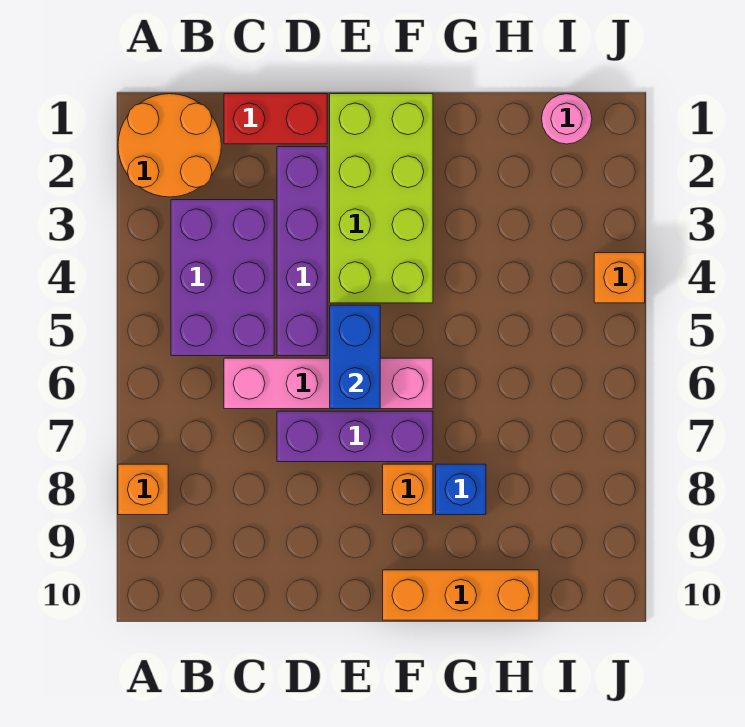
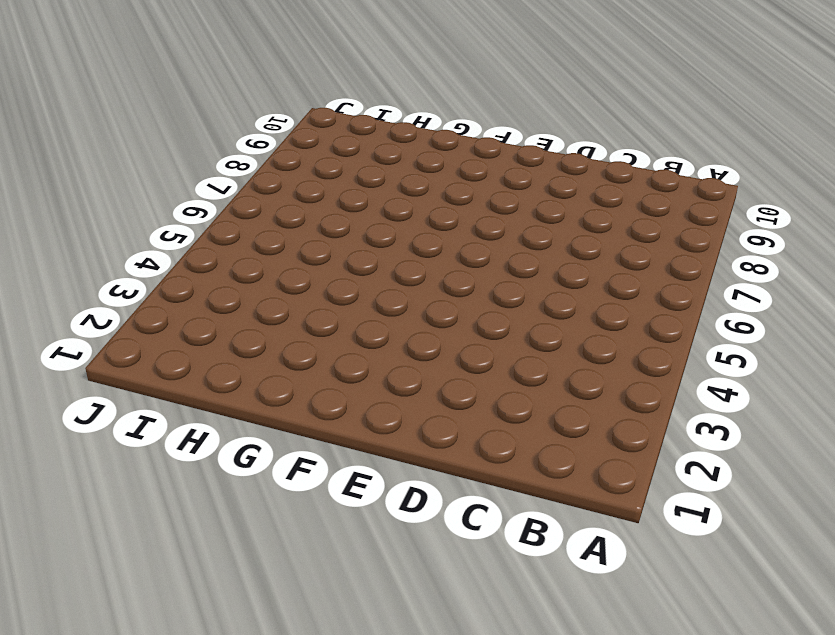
none -> orange 2x2 round brick [118,94,221,197]
none -> orange 1x1 brick [118,464,168,515]
none -> purple 2x3 brick [171,200,274,356]

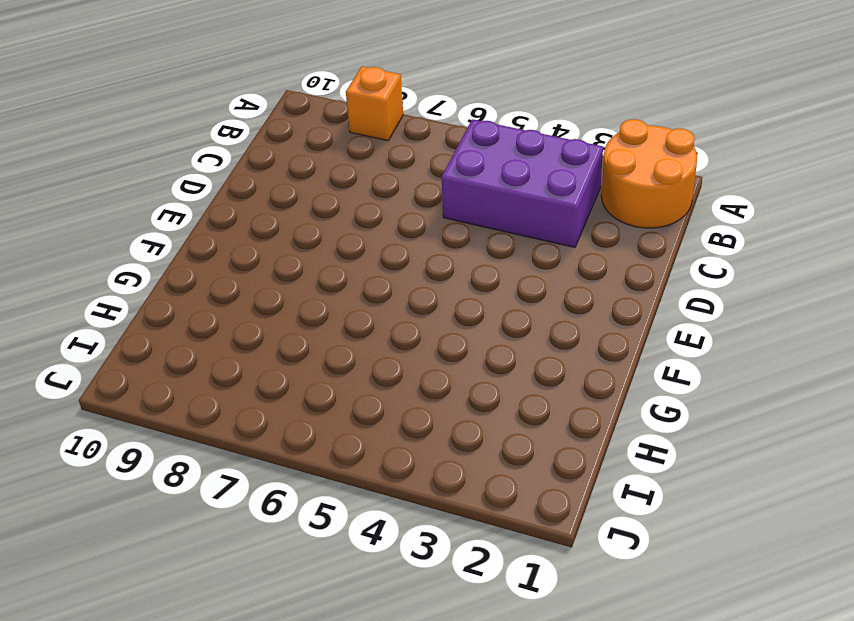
none -> red 1x2 brick [224,94,327,144]
none -> pink 1x4 brick [224,358,433,409]
none -> purple 1x4 brick [277,147,327,356]

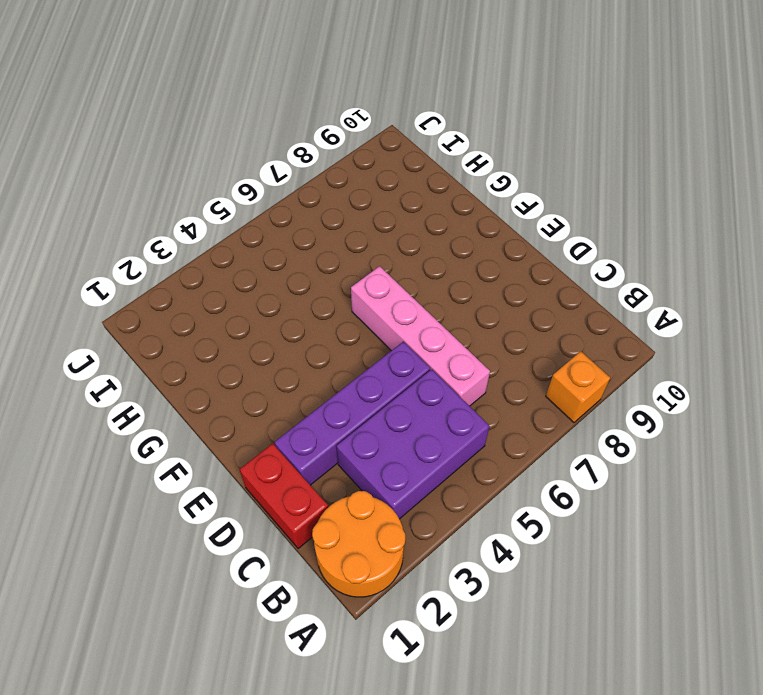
none -> purple 1x3 brick [277,411,433,462]
none -> lime 2x4 brick [330,94,433,303]
none -> orange 1x1 brick [383,464,433,515]

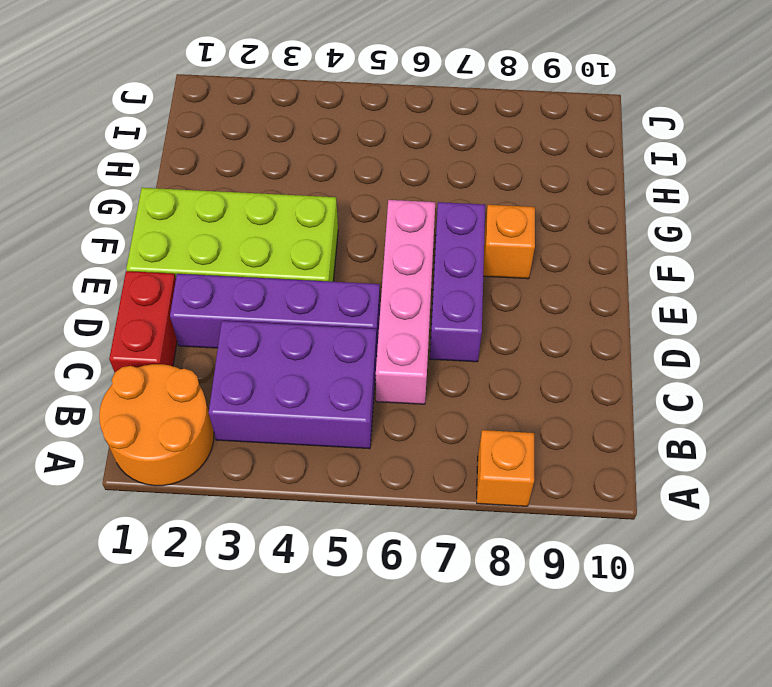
none -> orange 1x3 brick [383,570,539,620]
none -> blue 1x1 brick [436,464,486,515]
none -> pink 1x1 round brick [542,94,592,144]

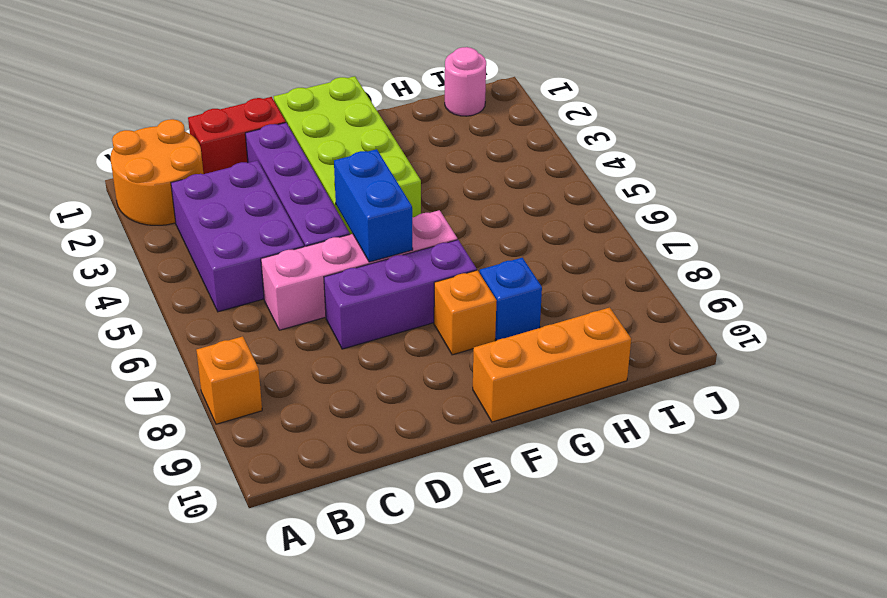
none -> orange 1x1 brick [594,253,645,303]

